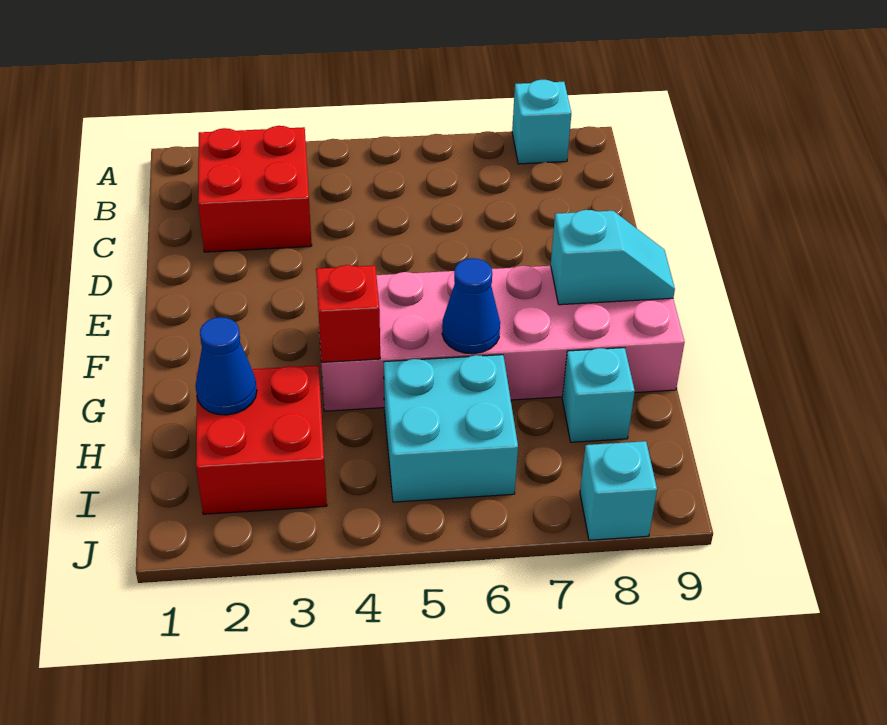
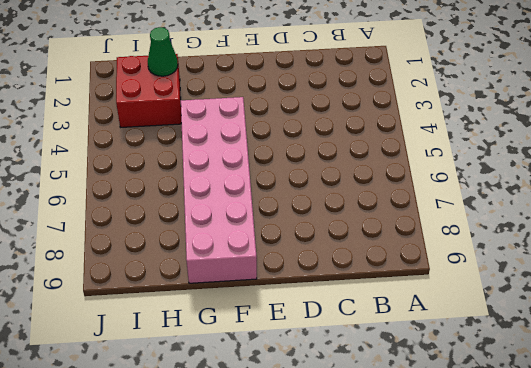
green 1x1 cone [148,27,178,76] -> blue 1x1 cone [195,317,257,415]
none -> cyan 1x1 brick [512,80,571,164]
none -> red 2x2 brick [198,126,312,252]

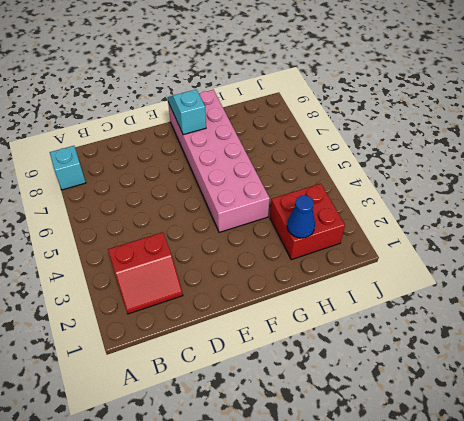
red 2x2 slope [108,232,183,314] -> red 2x2 brick [198,126,312,252]
none -> cyan 2x2 brick [384,355,518,502]
none -> cyan 1x1 brick [562,348,635,442]

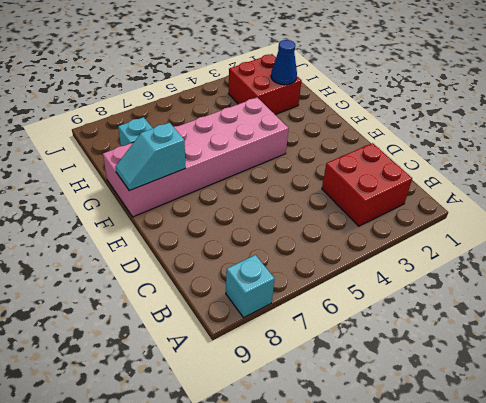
none -> cyan 2x2 brick [384,355,518,502]
none -> cyan 1x1 brick [580,441,657,540]

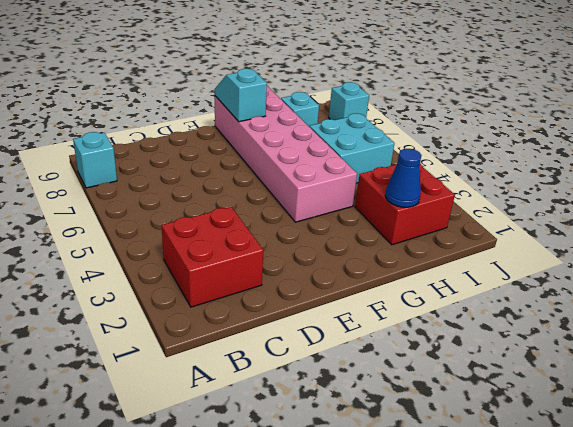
none -> red 1x1 brick [316,265,380,362]
none -> blue 1x1 cone [442,258,500,354]

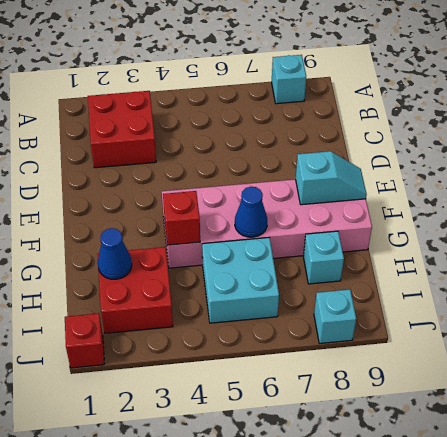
red 1x1 brick [65,313,105,368] -> none

